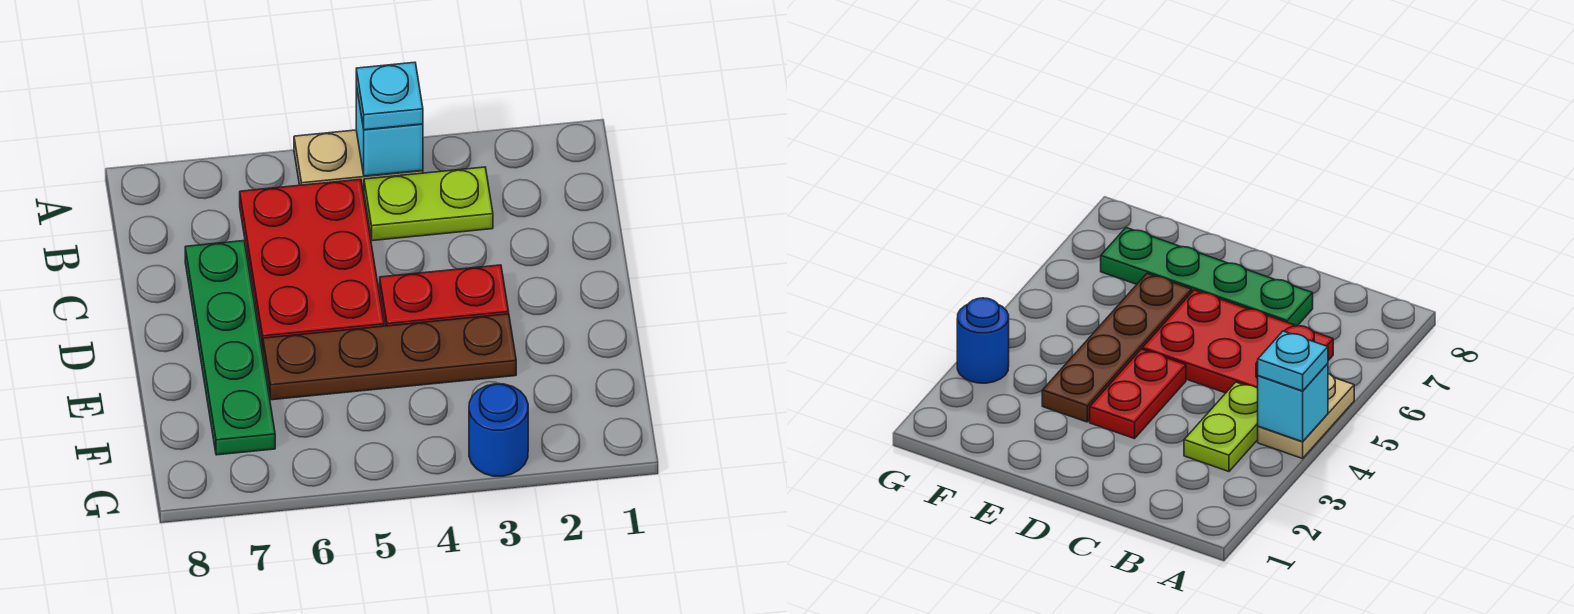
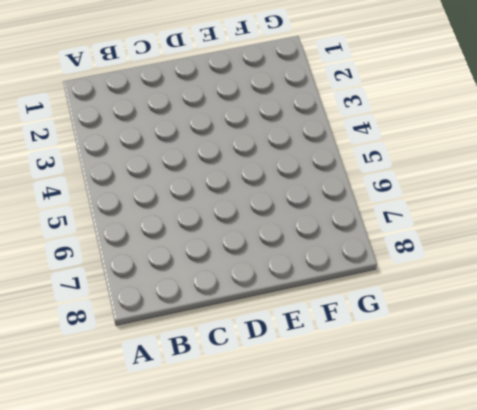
none -> tan 1x2 plate [294,130,423,192]
none -> lime 1x2 plate [364,167,493,241]

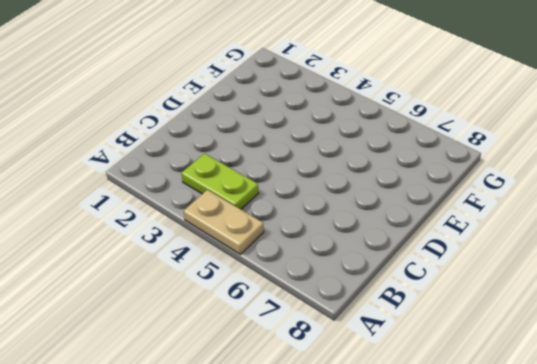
none -> red 2x3 plate [240,179,384,350]
none -> green 1x4 plate [185,241,275,455]

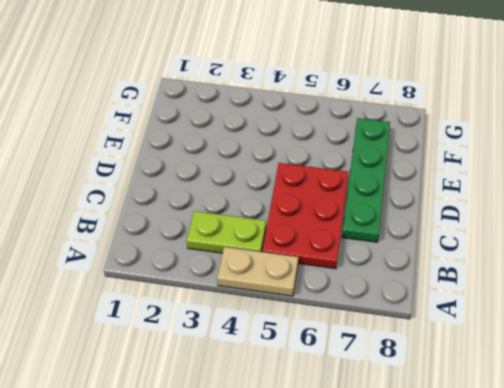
none -> red 1x2 plate [380,265,509,326]
none -> brown 1x4 plate [263,314,516,400]

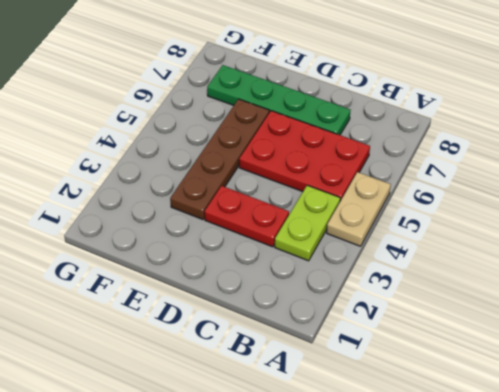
red 1x2 plate [205,186,289,247] -> red 1x2 plate turned to [380,265,509,326]
none -> blue 1x1 round brick [469,384,528,476]
none -> cyan 1x1 brick [356,85,423,176]

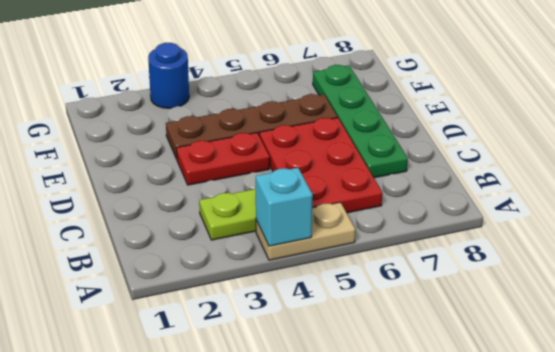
none -> cyan 1x1 plate [356,62,423,130]

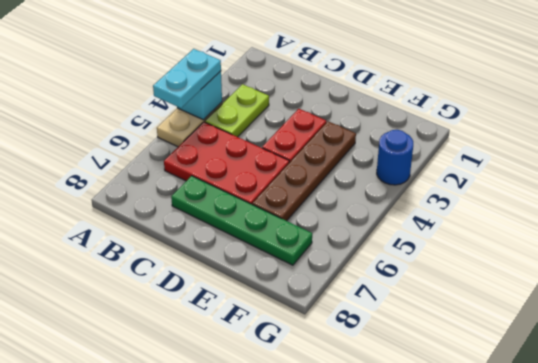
cyan 1x2 plate [153,49,221,108] -> cyan 1x1 plate [356,62,423,130]

